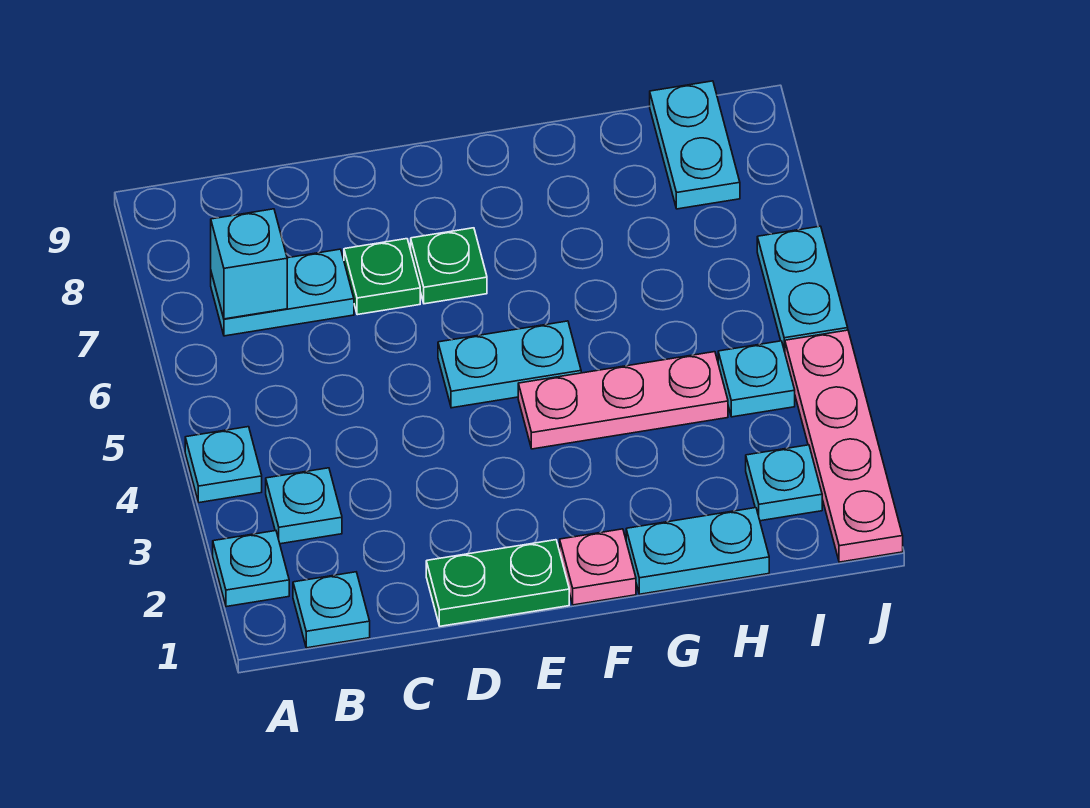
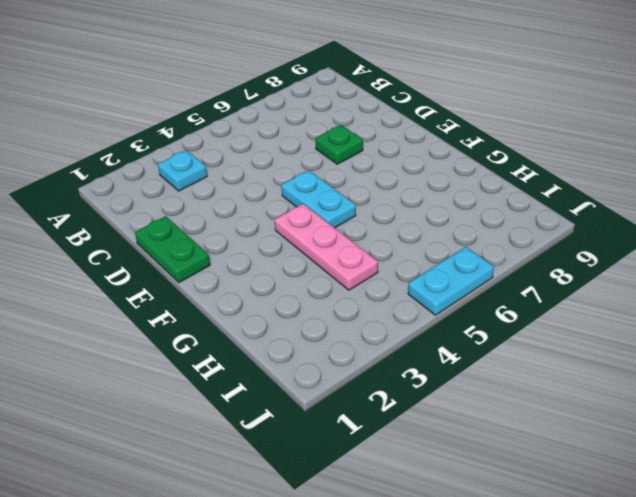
none -> cyan 1x1 plate [213,531,289,607]
none -> cyan 1x1 plate [185,427,262,503]
none -> cyan 1x1 plate [293,572,370,648]

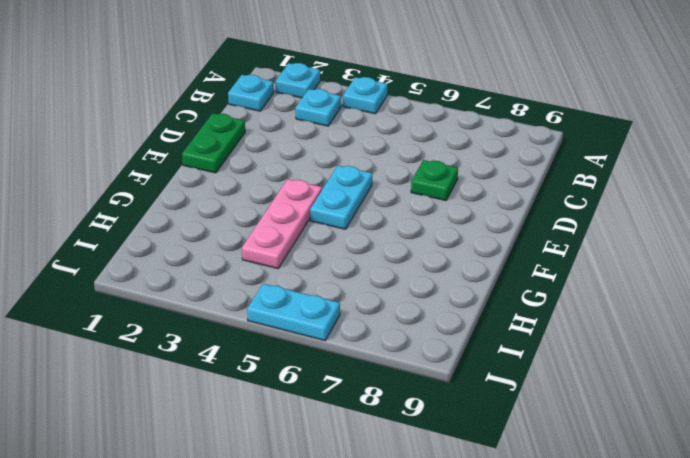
none -> cyan 1x2 plate [211,249,354,336]
none -> green 1x1 plate [411,228,487,304]
none -> pink 1x1 plate [560,529,636,605]

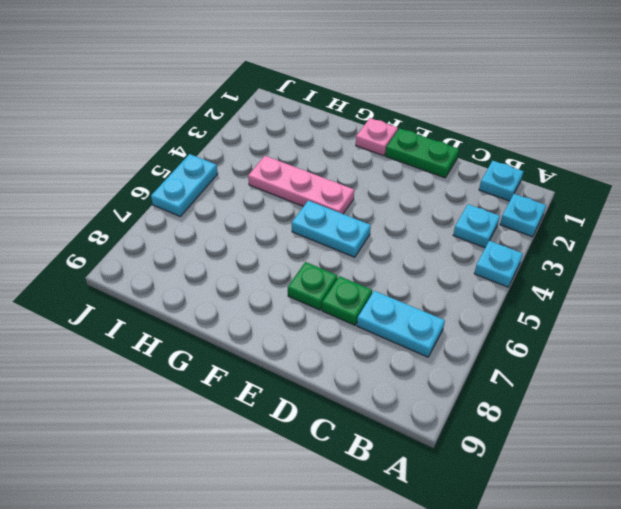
none -> cyan 1x2 plate [626,508,769,594]
none -> cyan 1x1 plate [746,445,822,521]
none -> cyan 1x1 plate [718,341,795,417]

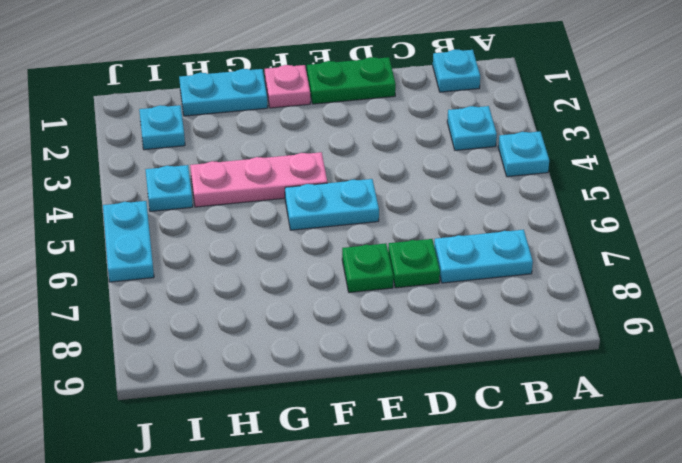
none -> cyan 1x1 plate [213,531,289,607]
none -> cyan 1x2 plate [650,81,740,209]
none -> pink 1x4 plate [785,330,903,562]

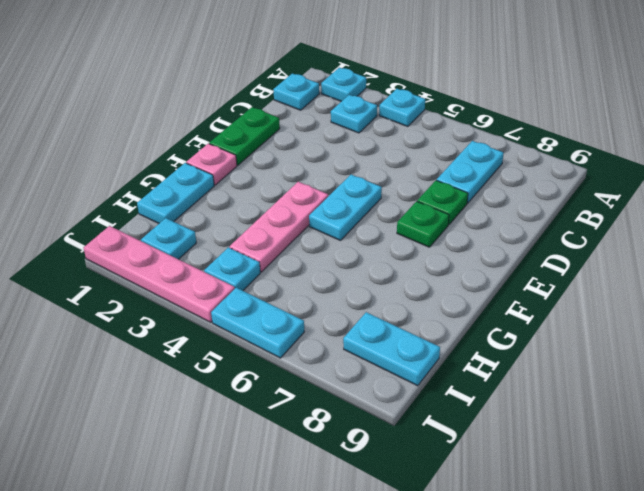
none -> cyan 1x1 brick [211,209,287,319]

